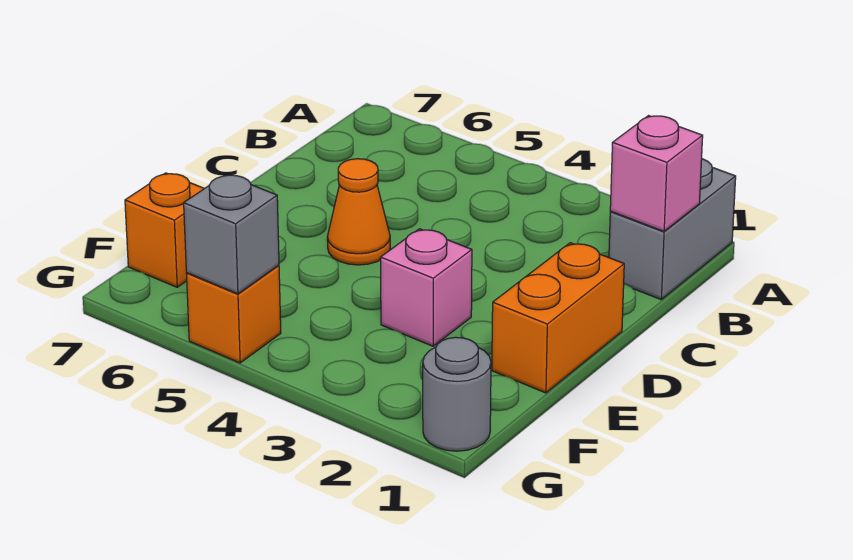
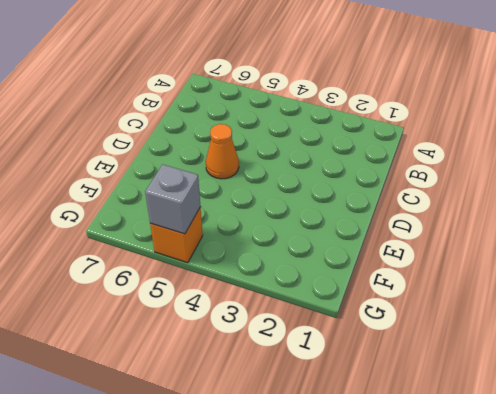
none -> grey 1x2 brick [609,159,736,299]
none -> orange 1x2 brick [492,243,624,393]

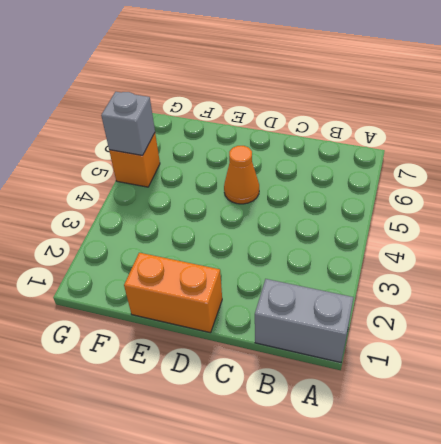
none -> pink 1x1 brick [380,229,472,346]
none -> orange 1x1 brick [125,173,204,287]

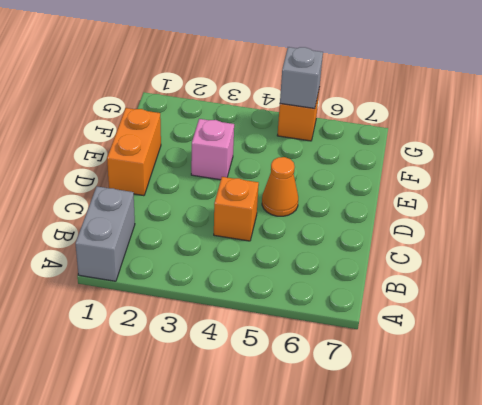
orange 1x1 brick [214,177,259,241] -> orange 1x1 brick moved to [125,173,204,287]
none -> grey 1x1 round brick [423,337,491,451]
none -> pink 1x1 brick [610,116,703,231]

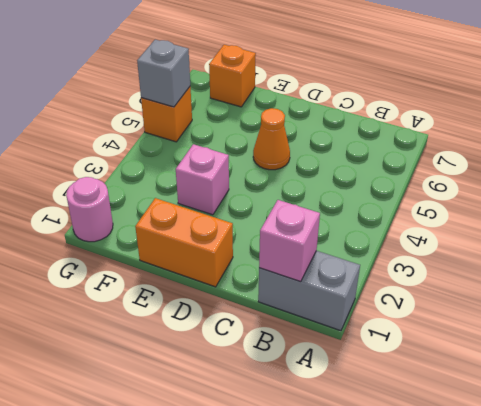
pink 1x1 round brick [66,177,113,242] -> grey 1x1 round brick [423,337,491,451]

